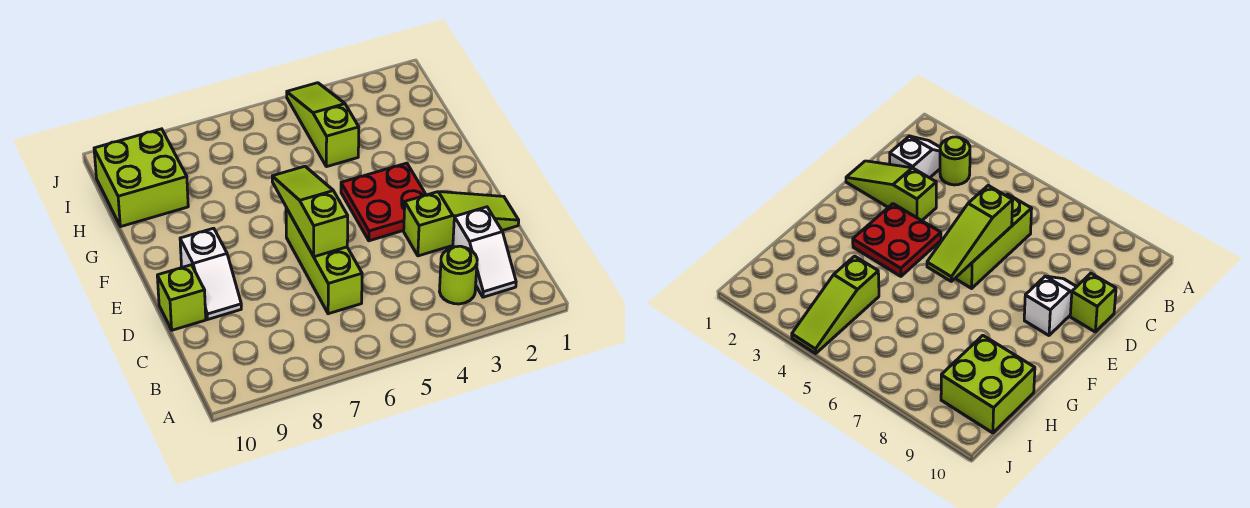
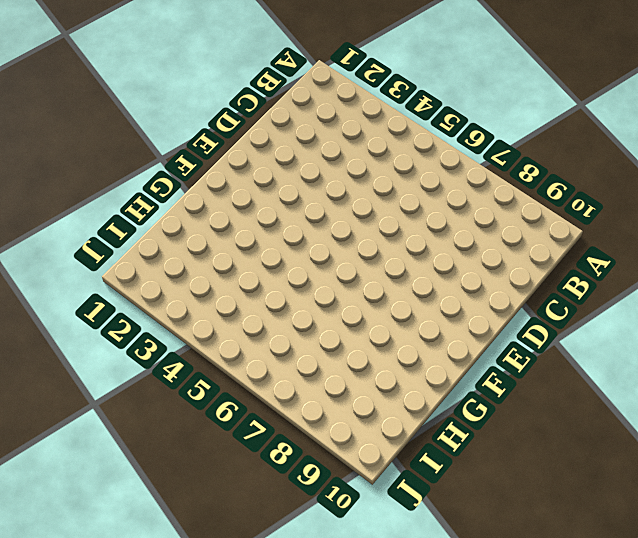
none -> white 1x2 slope [453,207,516,297]
none -> lime 1x1 round brick [440,246,477,304]

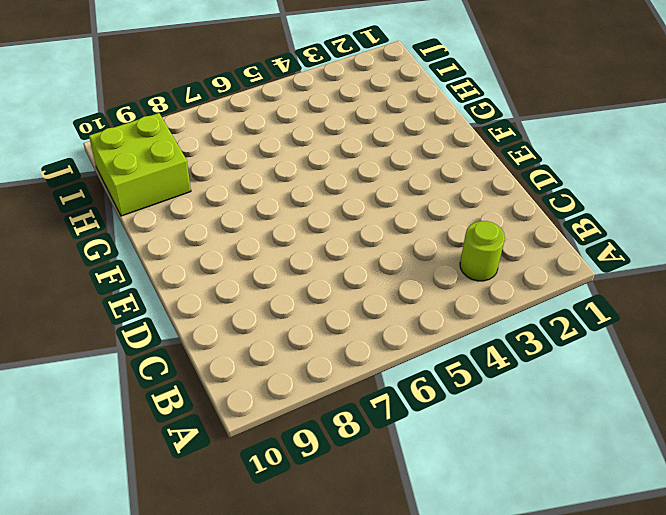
none -> white 1x2 slope [453,207,516,297]
none -> lime 1x3 brick [286,208,362,314]

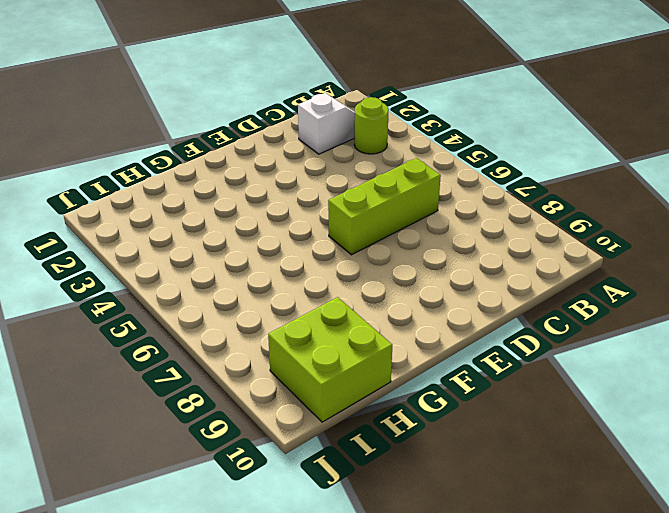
none -> lime 1x3 slope [404,192,519,256]
none -> white 1x2 slope [180,228,241,319]

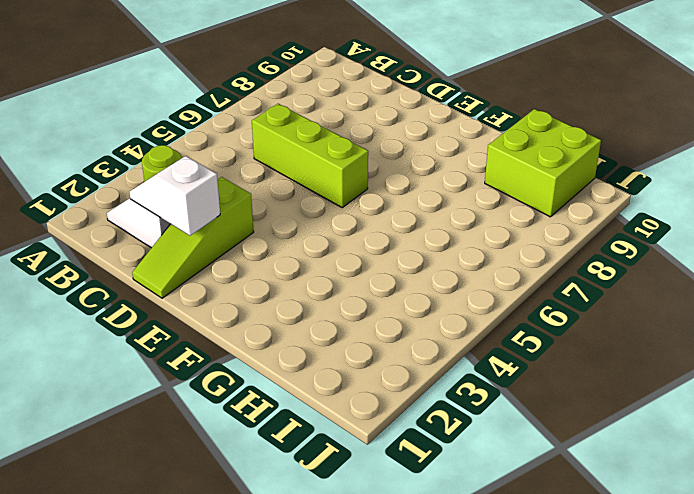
white 1x2 slope [130,156,220,236] -> white 1x2 slope moved to [180,228,241,319]
none -> lime 1x1 brick [157,265,206,330]
none -> red 2x2 plate [341,163,426,241]

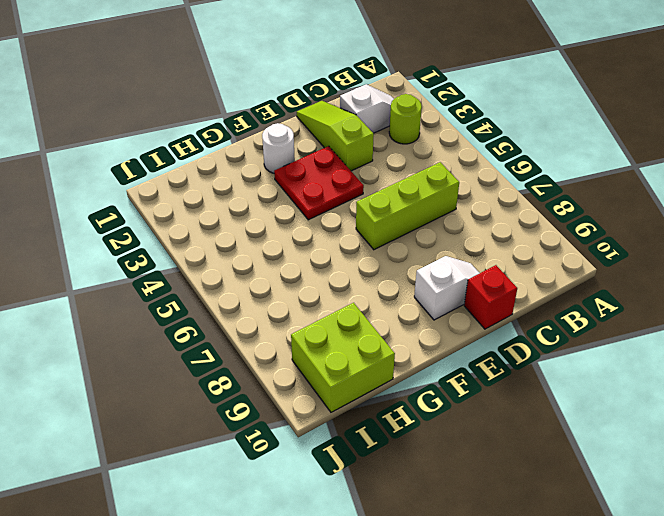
red 1x1 brick [464,265,517,329] -> lime 1x1 brick [157,265,206,330]
white 1x1 round brick [262,123,295,173] -> none
none -> lime 1x3 slope [287,83,359,167]
none -> lime 1x3 slope [272,166,348,257]

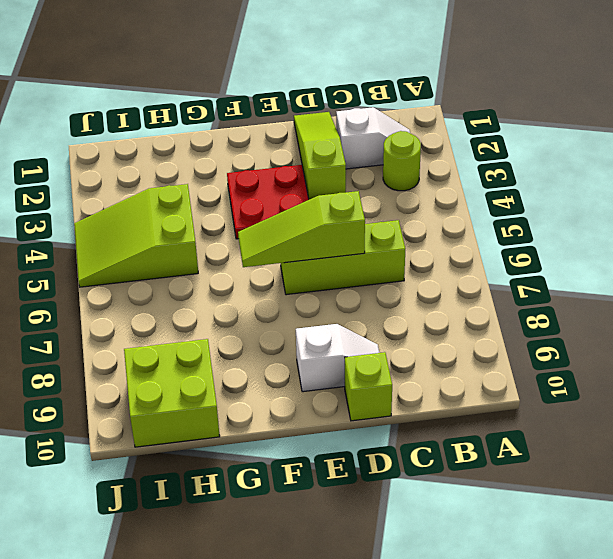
lime 2x3 slope [74,184,198,287] -> lime 1x3 slope [287,83,359,167]

